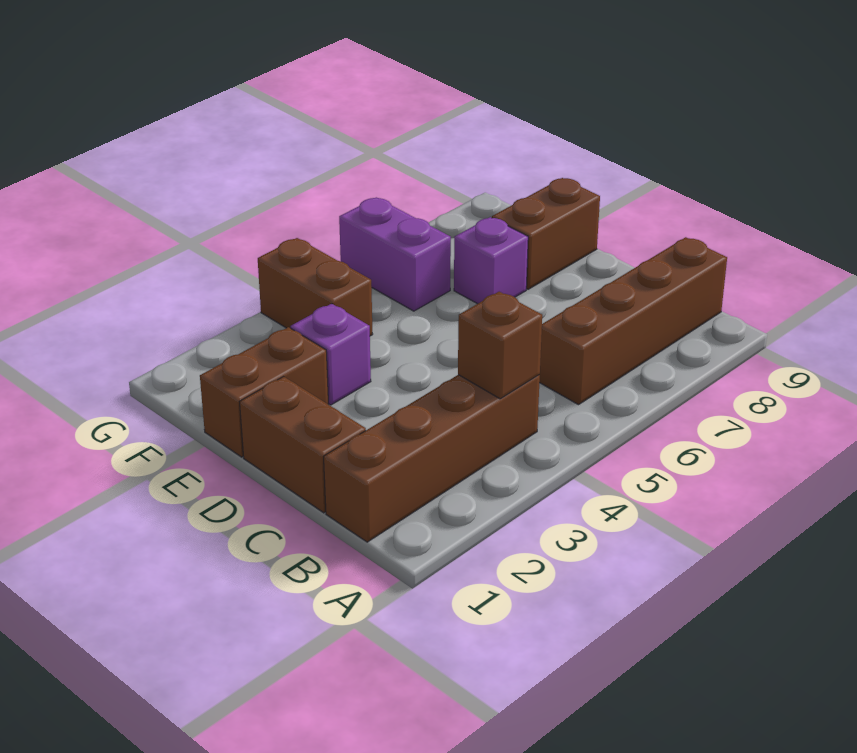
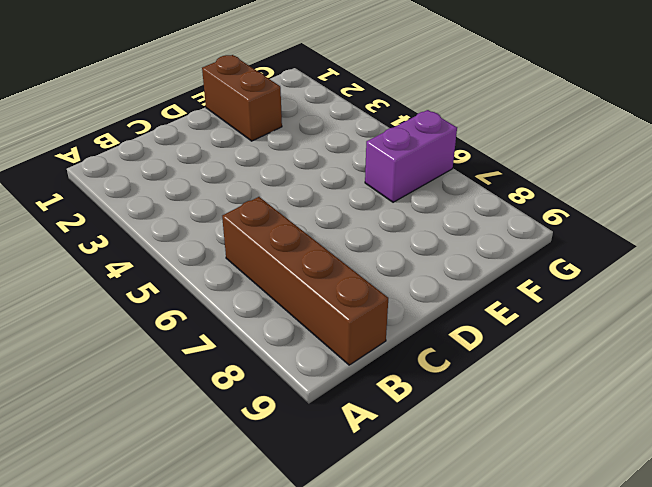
none -> brown 1x4 brick [324,375,540,542]
none -> brown 1x2 brick [240,377,366,513]

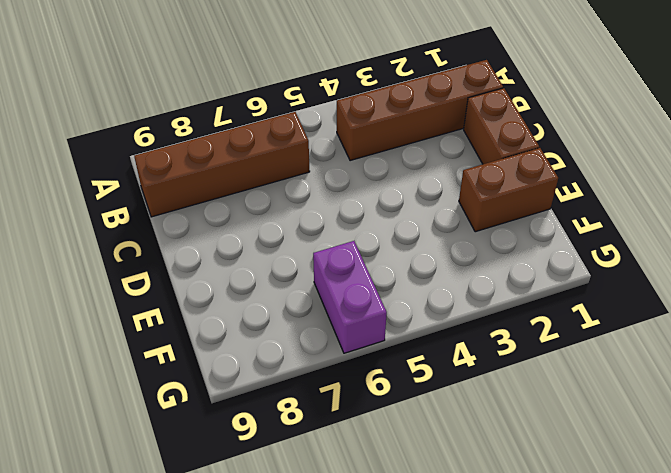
none -> purple 1x1 brick [291,304,371,405]
none -> purple 1x1 brick [454,217,528,304]

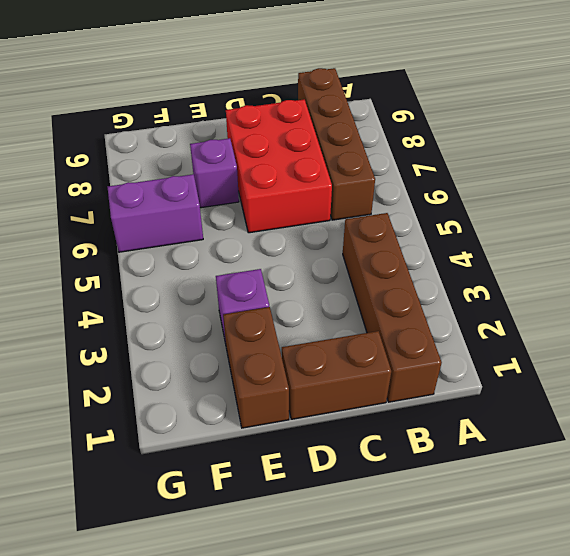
red 2x3 brick [226,99,332,233] -> none
none -> brown 1x2 brick [492,178,600,289]
none -> brown 1x2 brick [258,238,373,336]

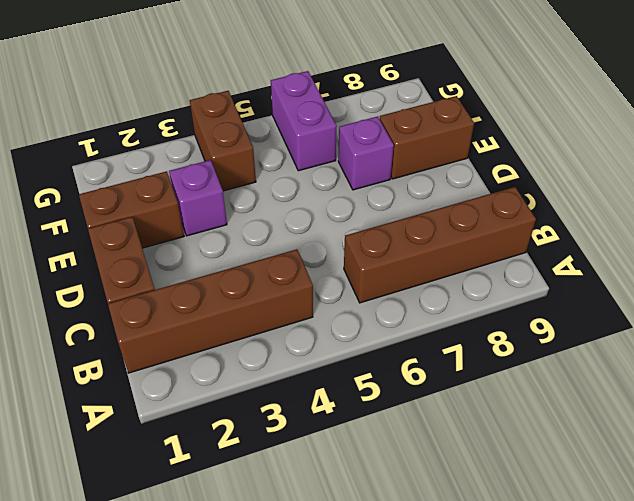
none -> brown 1x1 brick [458,292,542,399]

